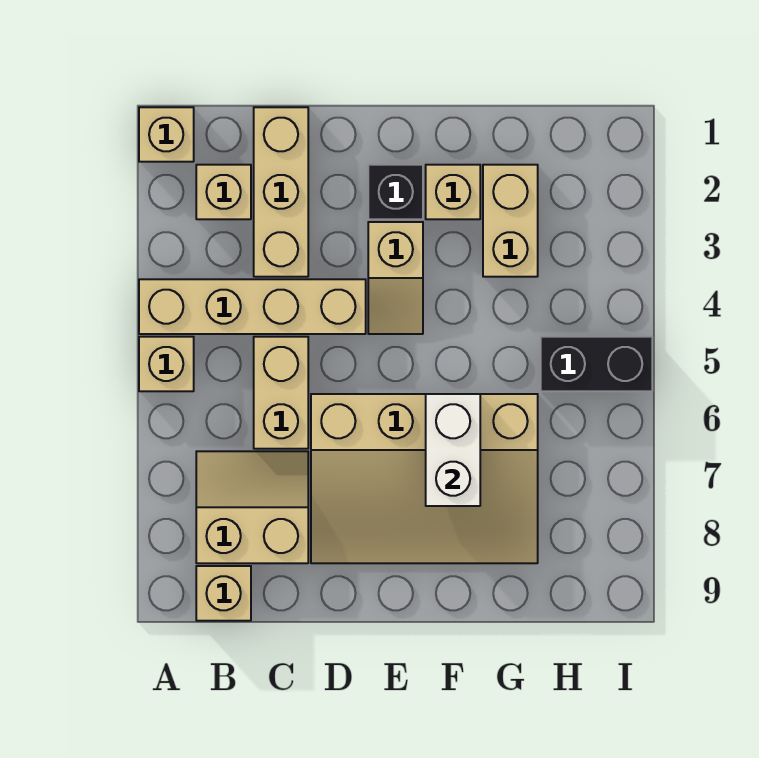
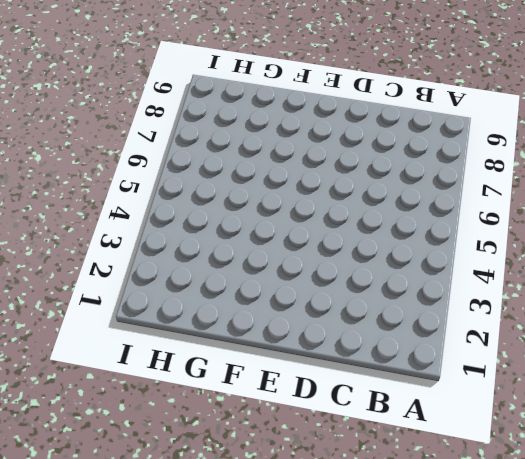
none -> tan 1x1 brick [139,107,194,162]
none -> tan 1x4 brick [139,279,366,334]
none -> tan 1x1 brick [139,337,194,391]

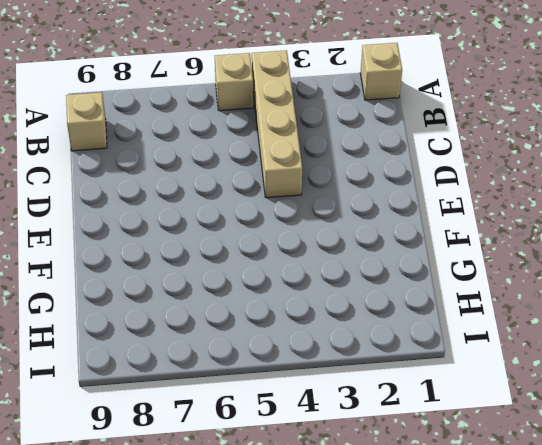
none -> tan 1x1 brick [196,165,251,219]
none -> tan 2x2 slope [196,451,308,563]
none -> tan 1x3 brick [254,107,308,277]

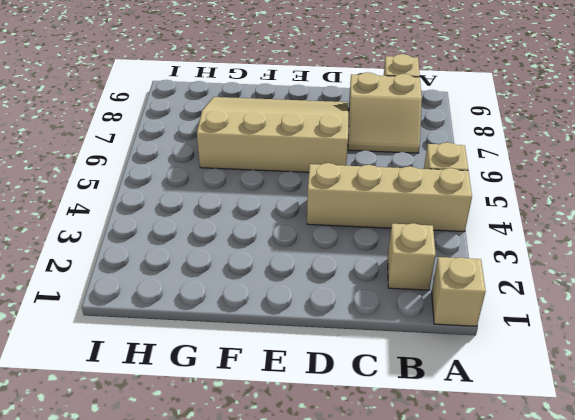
none -> tan 1x3 brick [254,107,308,277]
none -> tan 1x2 brick [254,337,308,449]
none -> black 1x1 brick [368,165,423,219]

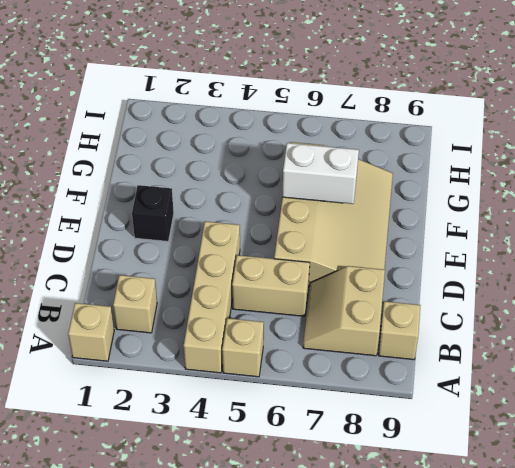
none -> tan 1x3 brick [254,107,308,277]
none -> tan 1x2 slope [368,222,423,334]
none -> tan 1x1 brick [426,165,480,219]

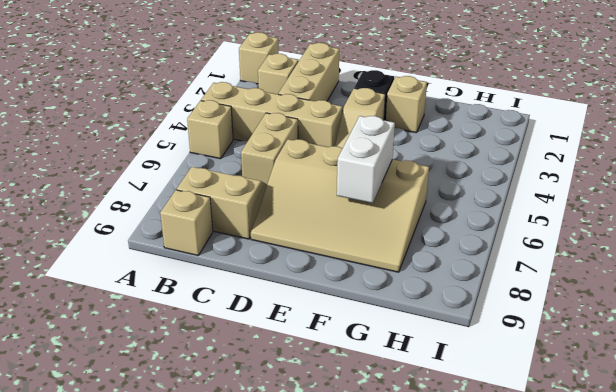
none -> tan 1x2 brick [483,165,538,277]
none -> black 1x2 brick [541,337,652,391]

